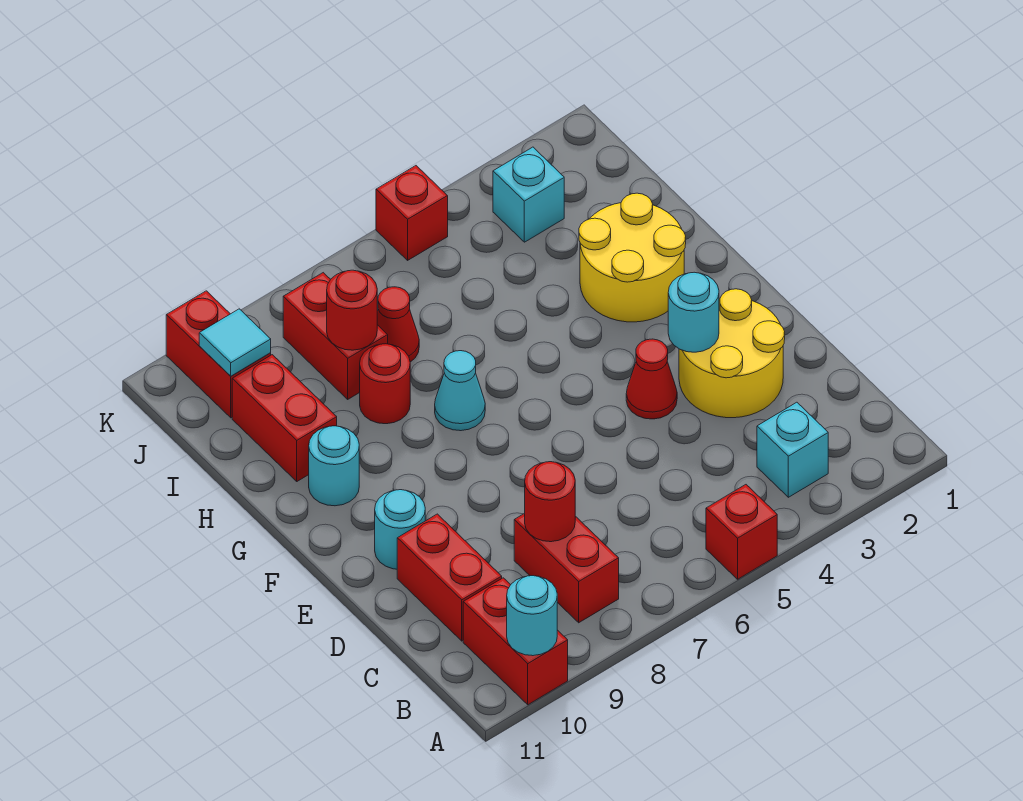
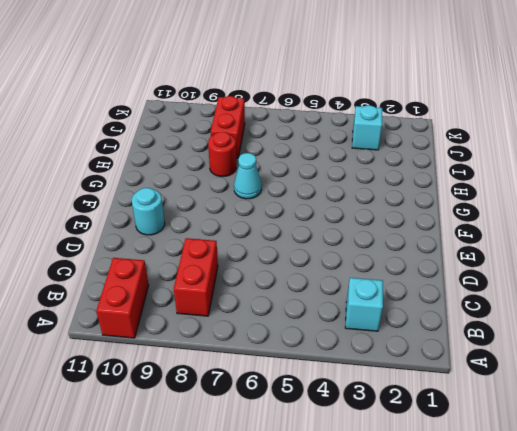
none -> red 1x1 brick [706,485,777,579]
none -> red 1x2 brick [397,514,502,641]
none -> yellow 2x2 round brick [679,289,785,418]

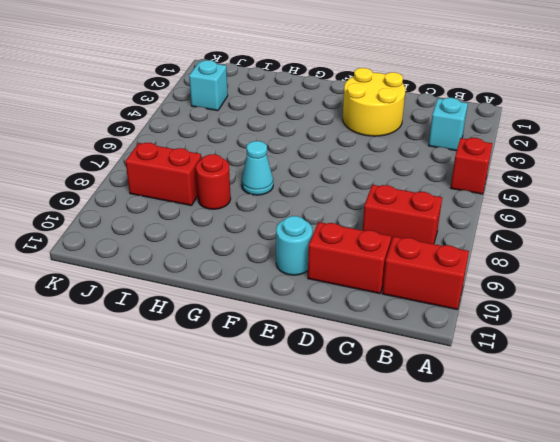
none -> red 1x1 cone [626,339,677,419]
none -> yellow 2x2 round brick [579,193,686,322]
none -> cyan 1x1 round brick [309,426,359,506]

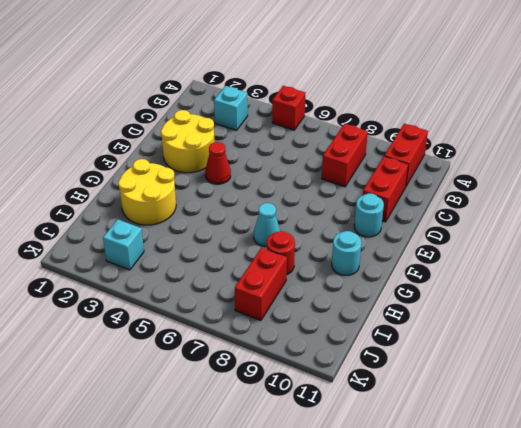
none -> red 1x2 brick [232,355,337,481]
none -> red 1x1 cone [377,287,419,362]
none -> red 1x2 brick [166,291,271,418]

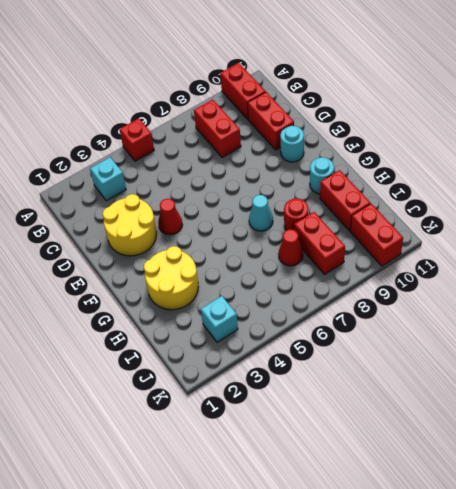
none -> red 1x1 brick [376,166,448,260]
none -> cyan 1x1 round brick [507,576,557,656]
none -> red 1x1 round brick [525,462,575,542]

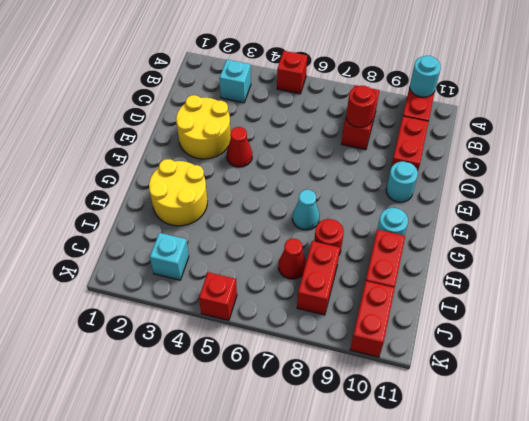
none -> cyan 1x1 round brick [668,272,719,352]
none -> red 1x1 round brick [327,270,377,350]
none -> cyan 1x1 tile [199,309,271,376]

